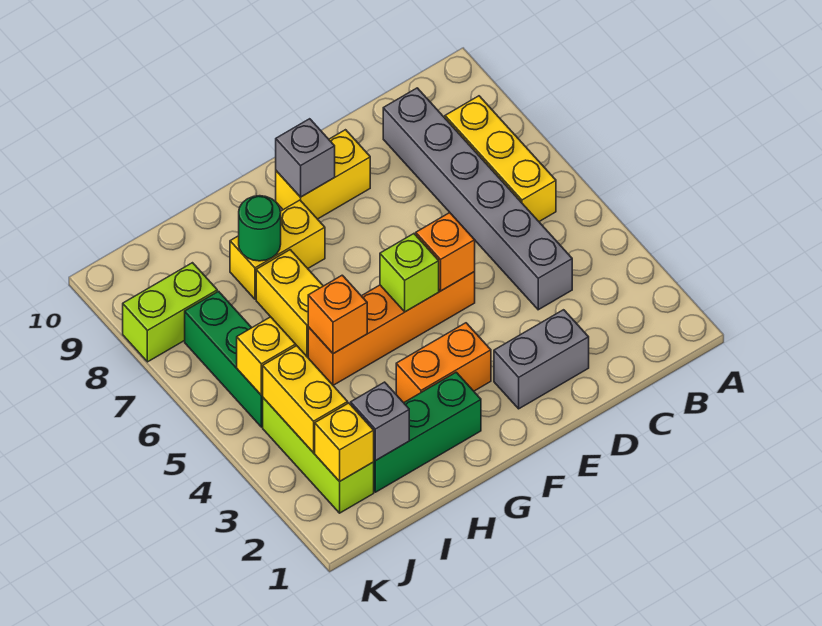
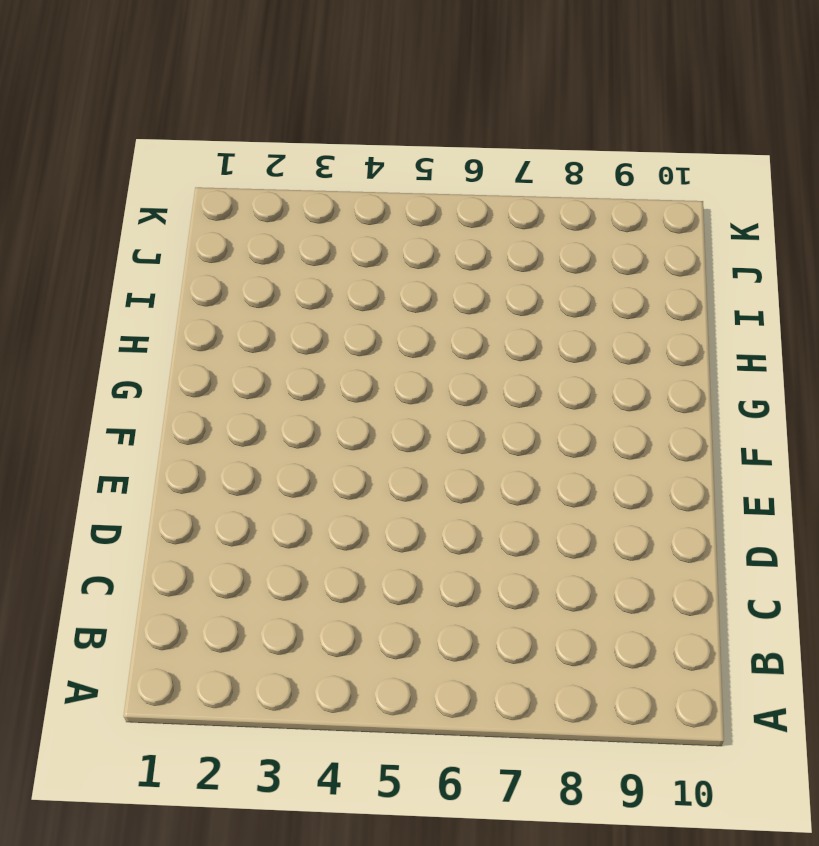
none -> yellow 1x3 brick [445,96,556,221]
none -> grey 1x6 brick [383,88,572,310]
none -> grey 1x2 brick [494,310,589,409]

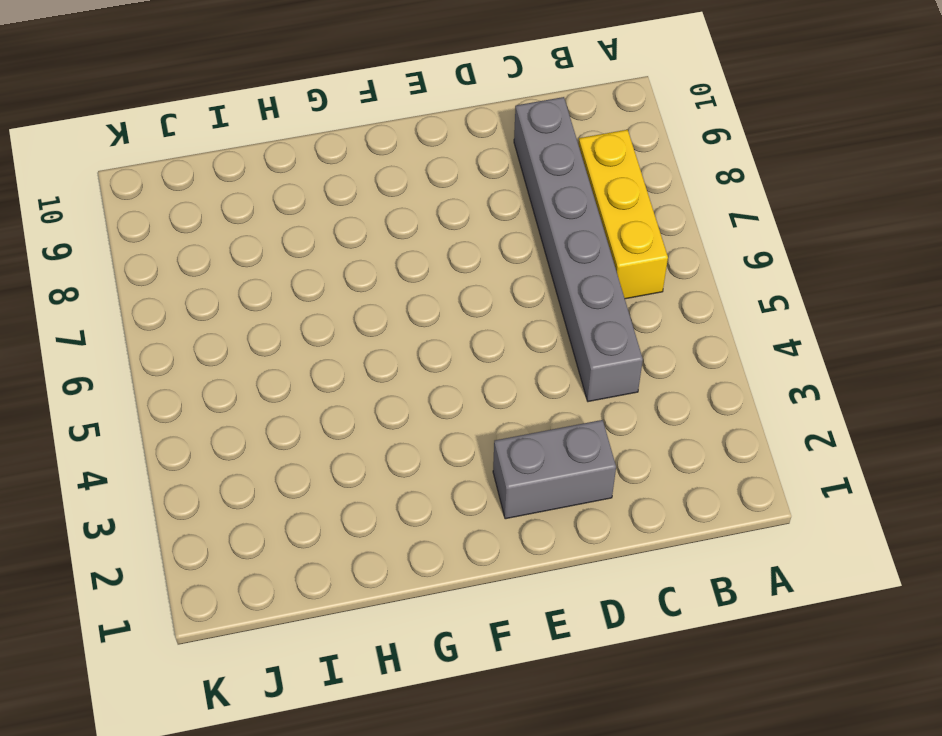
none -> orange 1x4 brick [308,272,475,385]
none -> yellow 1x2 brick [276,130,370,219]
none -> orange 1x2 brick [396,323,491,403]

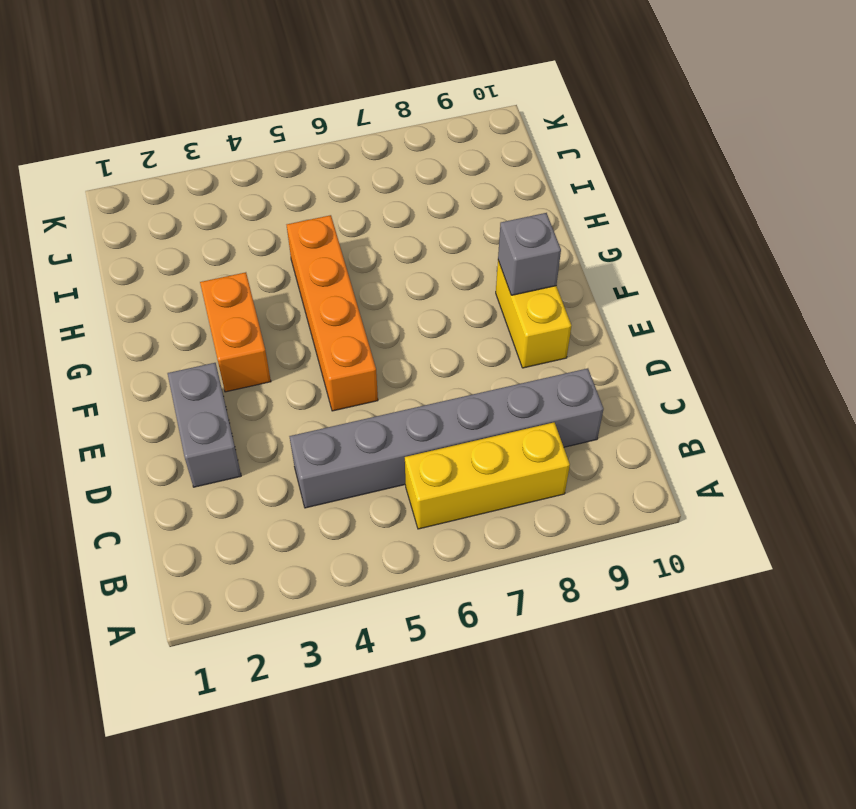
none -> green 1x3 brick [374,372,481,492]
none -> yellow 1x2 brick [230,200,325,299]
none -> yellow 1x2 brick [256,250,323,357]

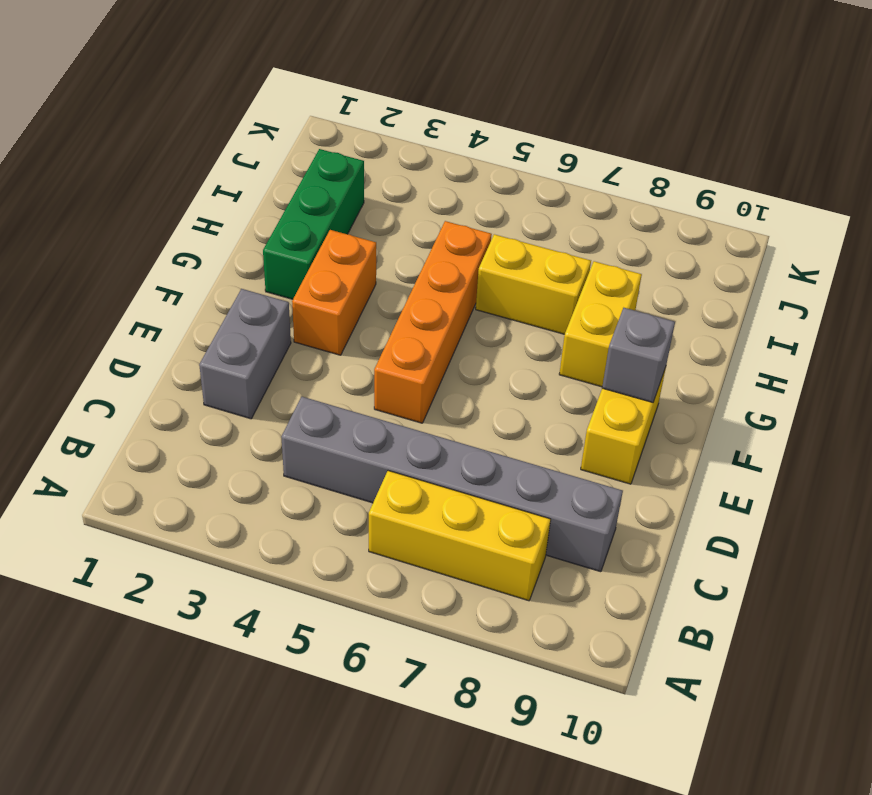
none -> lime 1x3 brick [263,398,374,513]
none -> green 1x3 brick [185,291,263,427]
none -> lime 1x2 brick [123,263,217,362]

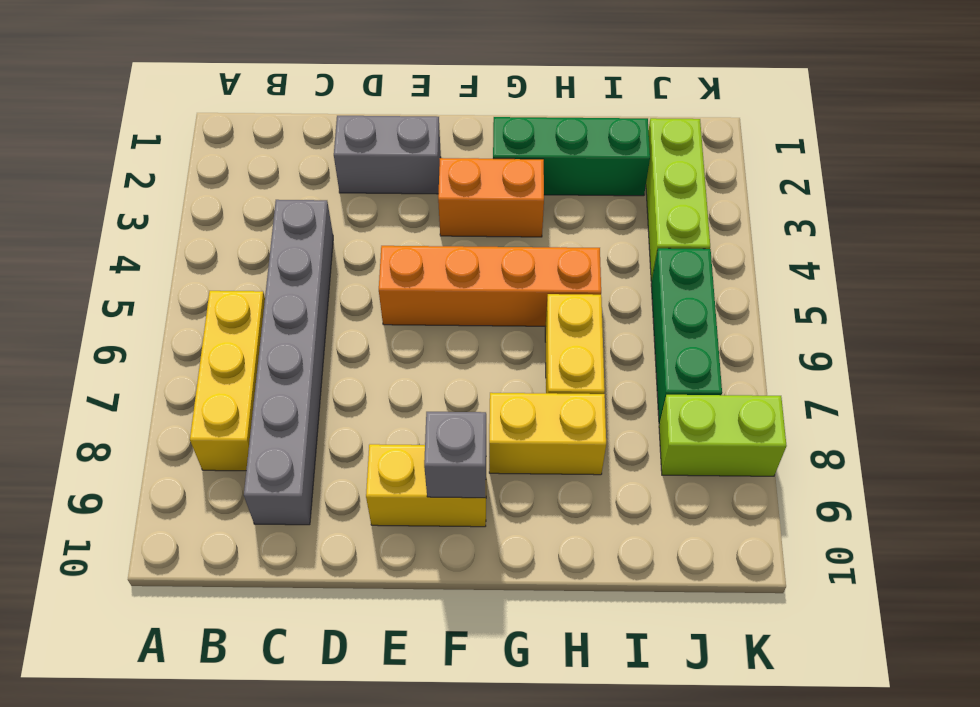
none -> orange 1x1 brick [416,213,475,291]
none -> lime 1x1 brick [380,234,439,312]
none -> orange 1x1 brick [308,275,367,354]

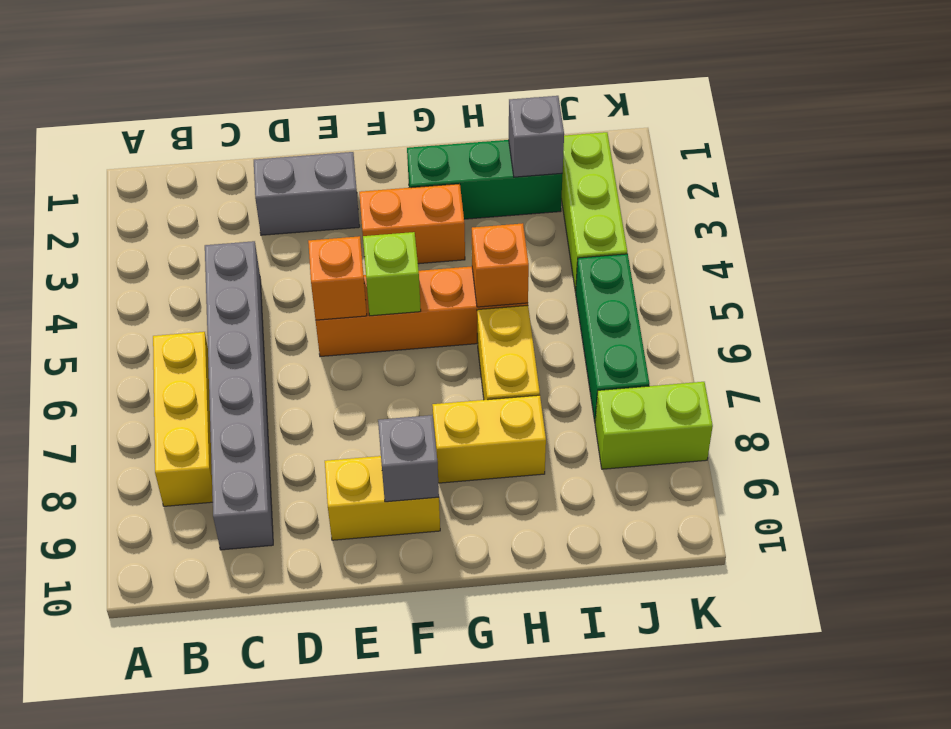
none -> green 1x1 round brick [239,196,281,261]
none -> yellow 1x1 brick [315,403,374,481]
none -> yellow 1x2 brick [263,346,348,453]

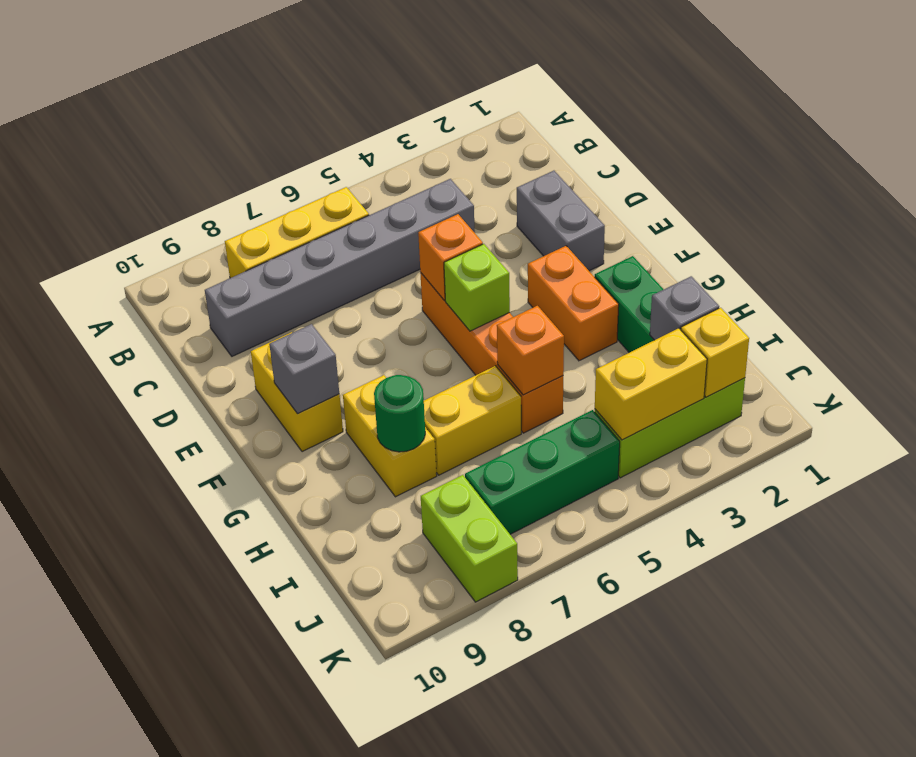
none -> yellow 1x1 brick [237,317,296,395]

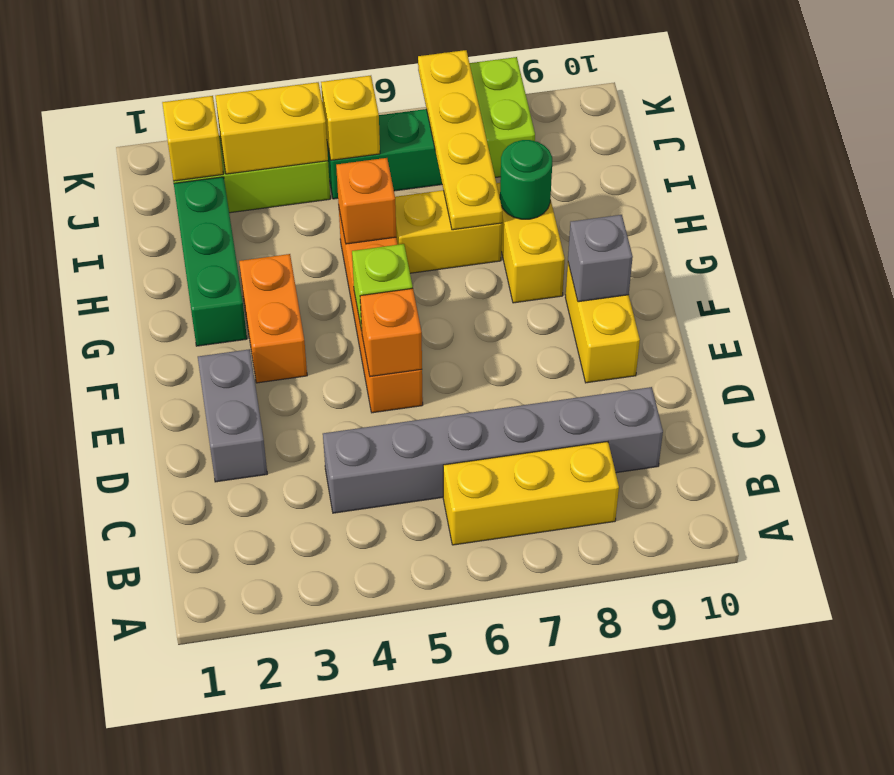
yellow 1x4 plate [418,50,502,230] -> none
none -> grey 1x1 brick [351,382,409,461]

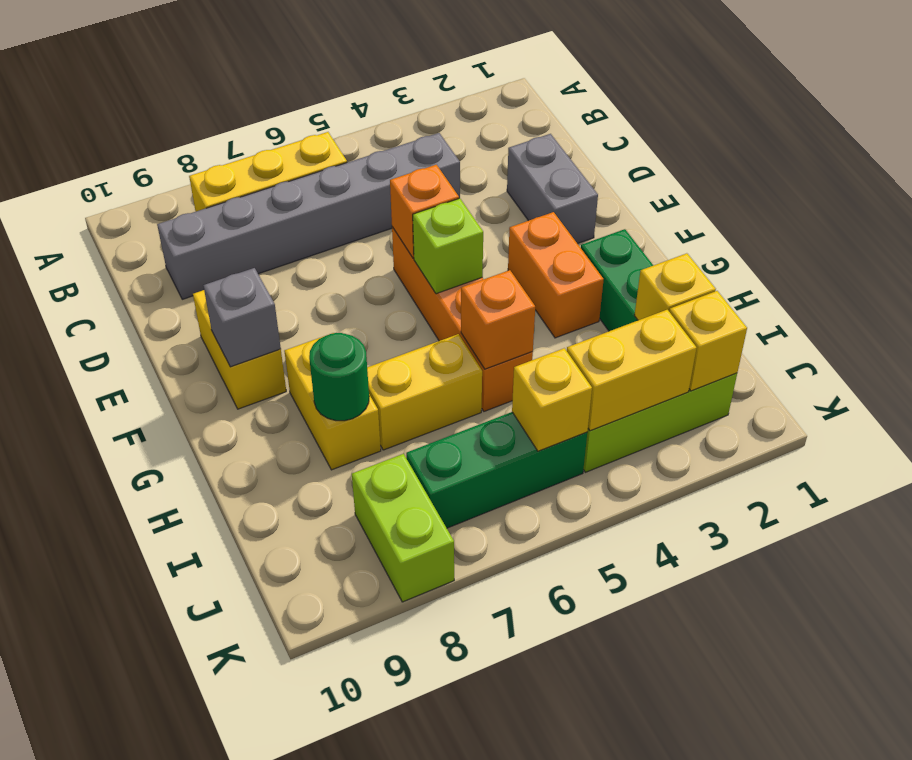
yellow 1x1 brick [634,253,716,320] -> grey 1x1 brick [351,382,409,461]

